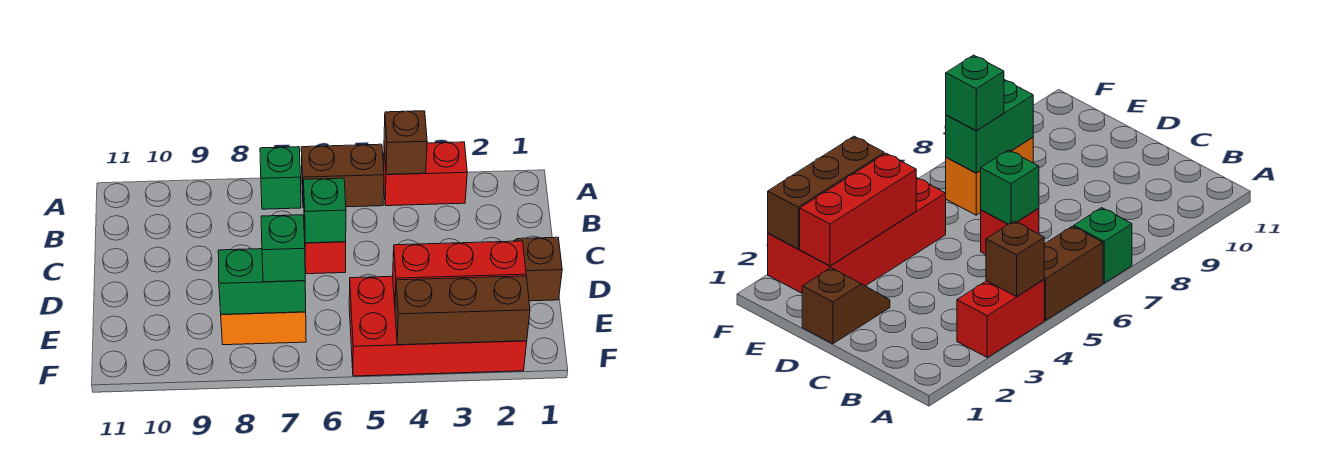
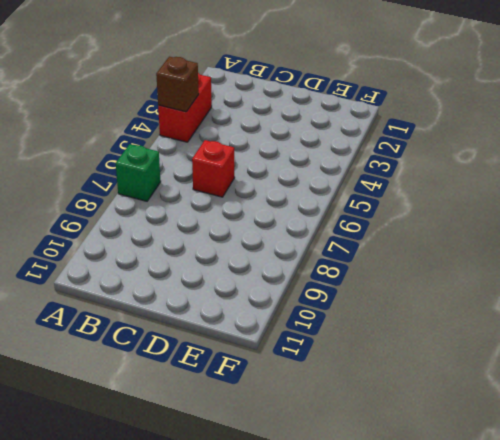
none -> brown 1x2 brick [301,144,384,208]
none -> brown 1x2 slope [514,237,562,301]
none -> red 2x4 brick [349,276,527,376]

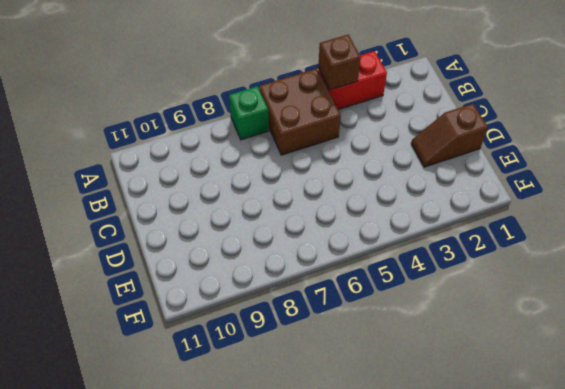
brown 2x2 brick [259,68,341,155] -> brown 1x2 brick [301,144,384,208]
none -> red 1x1 brick [304,226,346,274]
none -> red 2x4 brick [349,276,527,376]
none -> orange 1x2 brick [221,312,306,345]

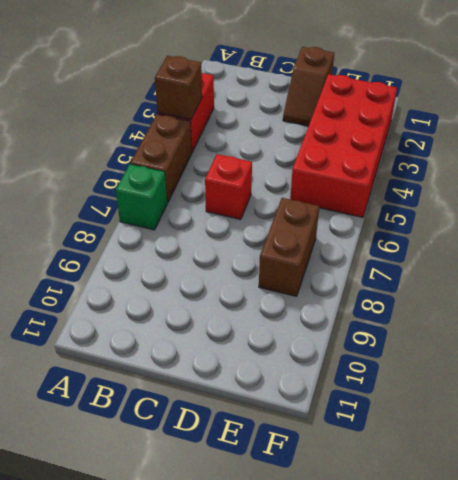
brown 1x2 brick [259,198,319,296] -> orange 1x2 brick [221,312,306,345]
none -> green 1x1 brick [304,178,346,243]
none -> red 1x3 brick [393,241,526,303]
none -> green 1x2 brick [218,249,306,314]

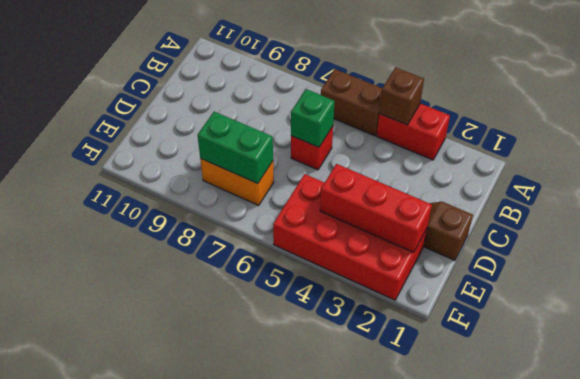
none -> green 1x1 brick [260,147,301,209]
none -> brown 1x3 brick [395,276,530,345]
none -> green 1x1 brick [261,215,305,282]

